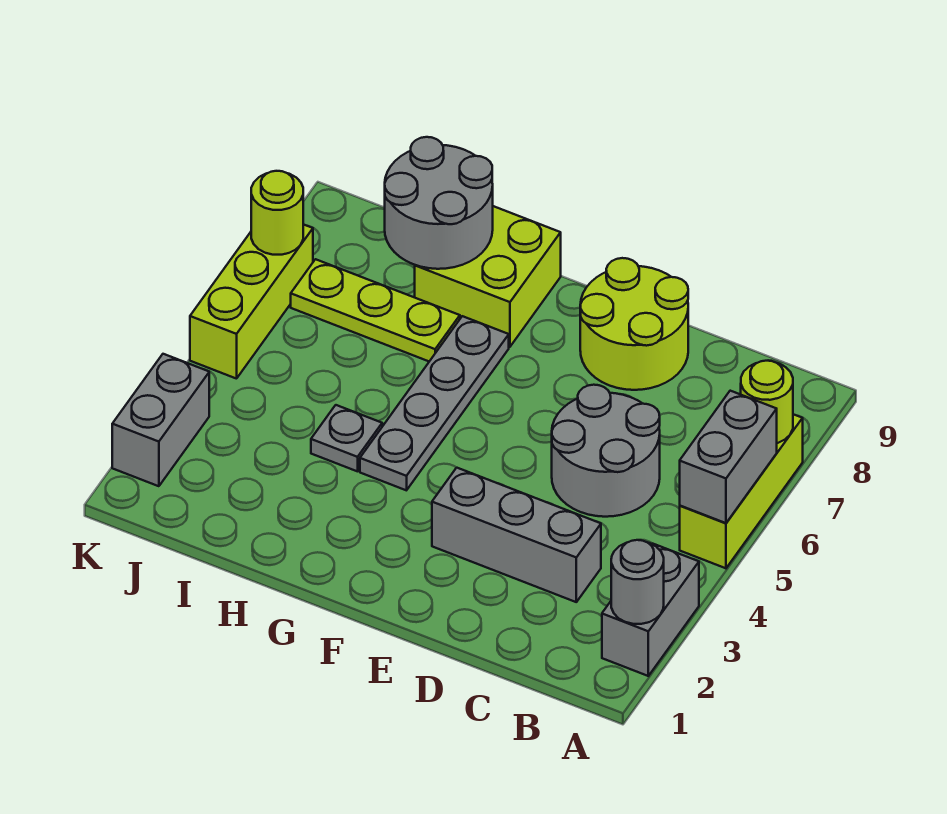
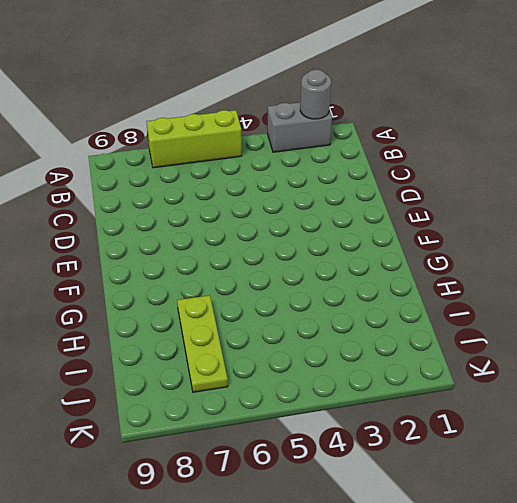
none -> grey 1x3 brick [432,468,601,602]
none -> grey 2x2 round brick [552,385,660,517]
none -> lime 2x2 round brick [580,258,688,390]

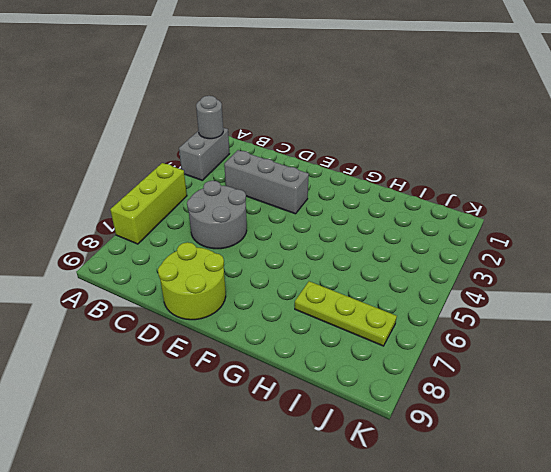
none -> grey 1x4 plate [360,316,509,490]
none -> lime 2x2 brick [415,206,561,347]
none -> grey 1x1 plate [311,405,382,471]

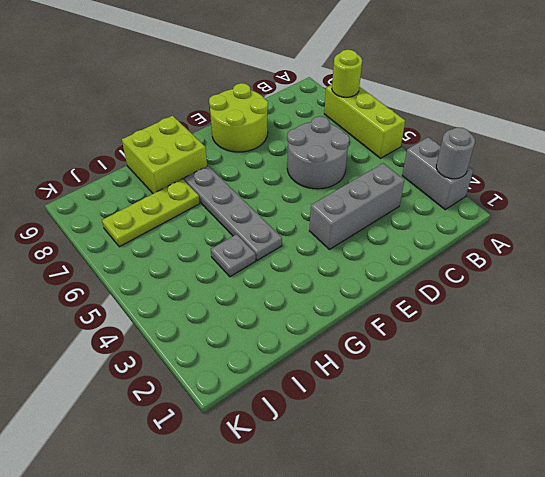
none -> grey 1x2 brick [112,354,209,486]
none -> lime 1x3 brick [190,224,313,379]
none -> grey 1x2 brick [680,391,777,523]

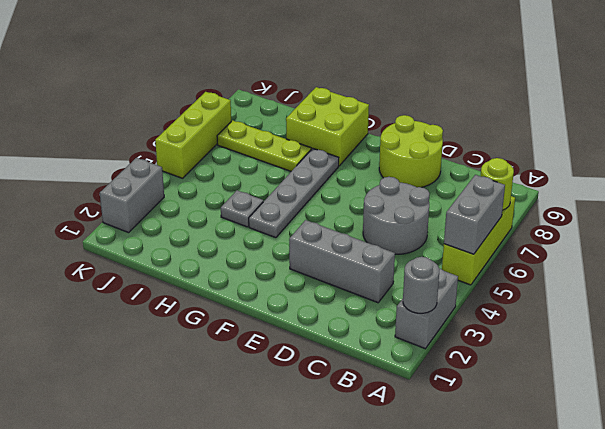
none -> grey 2x2 round brick [385,137,493,269]
none -> lime 1x1 round brick [251,171,303,255]

